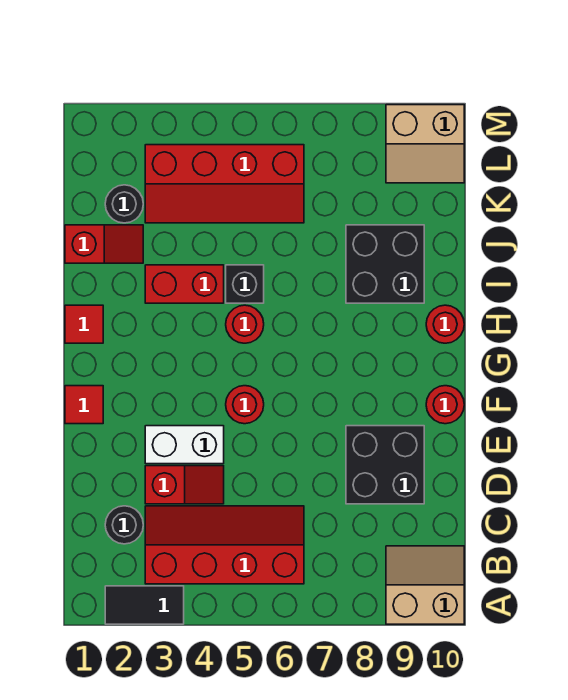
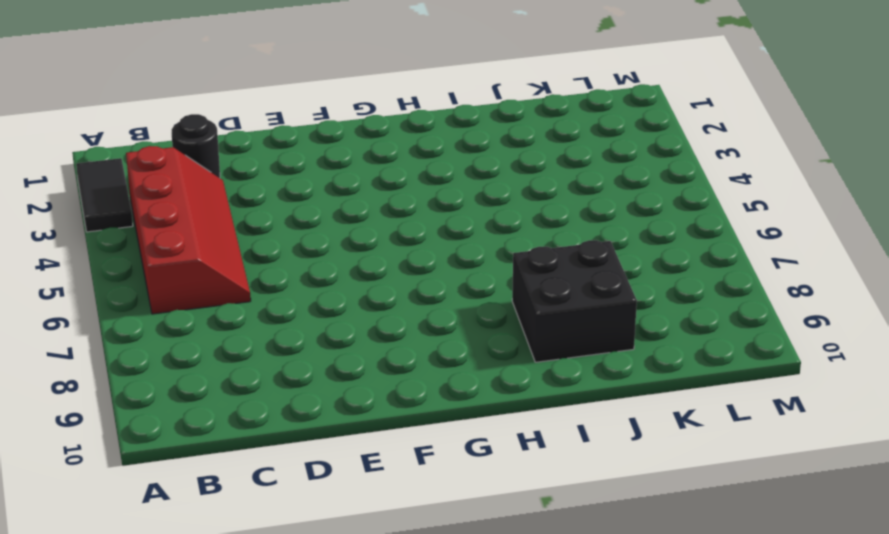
none -> tan 2x2 slope [386,546,464,624]
none -> red 1x2 slope [145,466,224,504]
none -> black 2x2 brick [346,426,424,504]

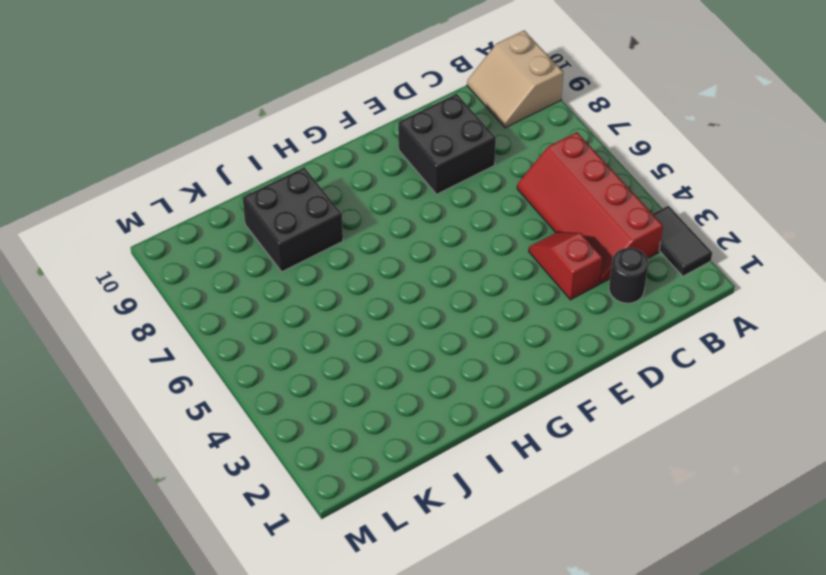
none -> white 1x2 brick [145,426,224,464]
none -> red 1x1 tile [65,386,103,424]
none -> red 1x1 round brick [226,386,264,424]

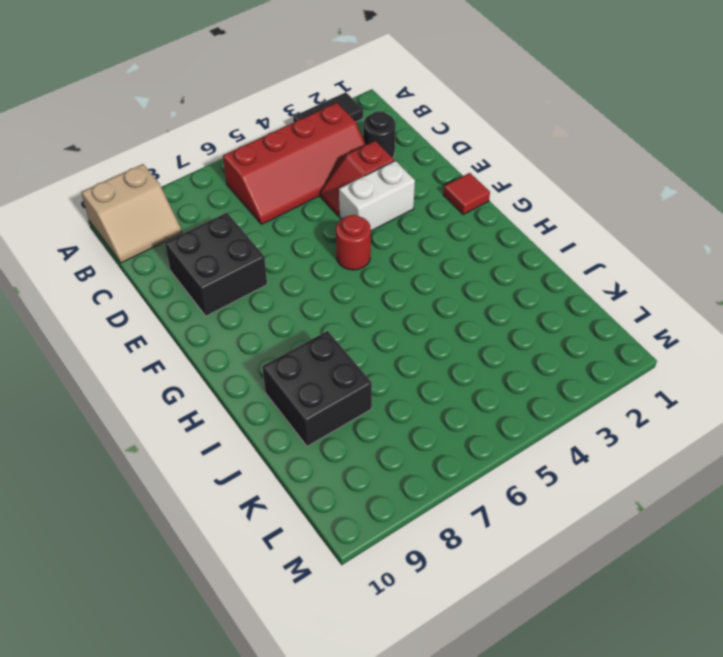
none -> red 1x1 round brick [426,386,464,424]
none -> red 1x1 tile [65,305,103,343]
none -> red 1x1 round brick [226,305,264,343]

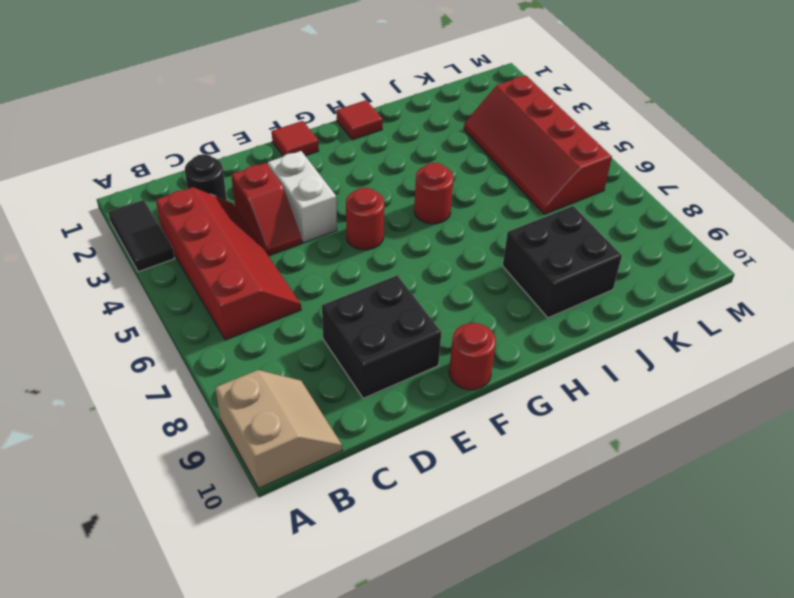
none -> red 1x1 round brick [426,305,464,343]
none -> red 1x2 brick [145,265,224,303]
none -> black 1x1 brick [226,265,264,303]

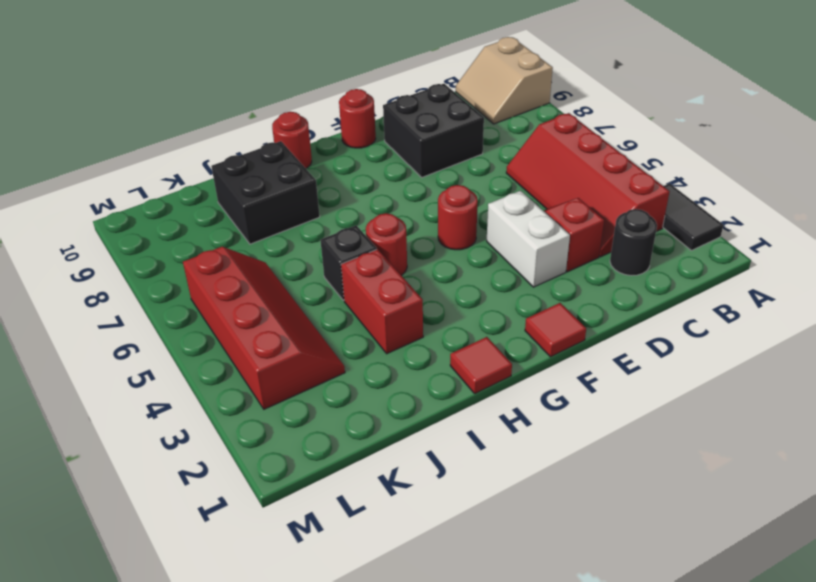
none -> red 1x2 slope [65,225,143,263]
none -> black 1x1 round brick [105,185,143,223]
none -> tan 2x2 slope [386,105,464,183]

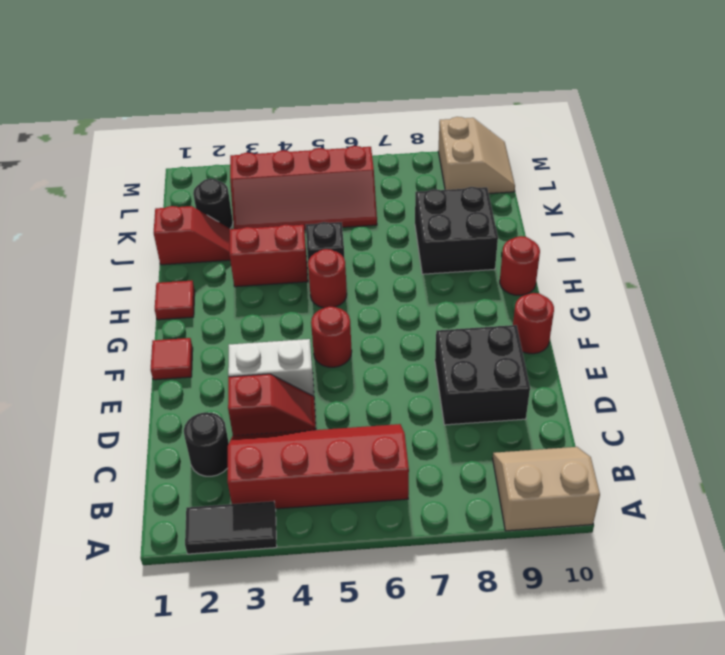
tan 2x2 slope [438,117,515,194] -> tan 2x2 slope turned to [386,105,464,183]

